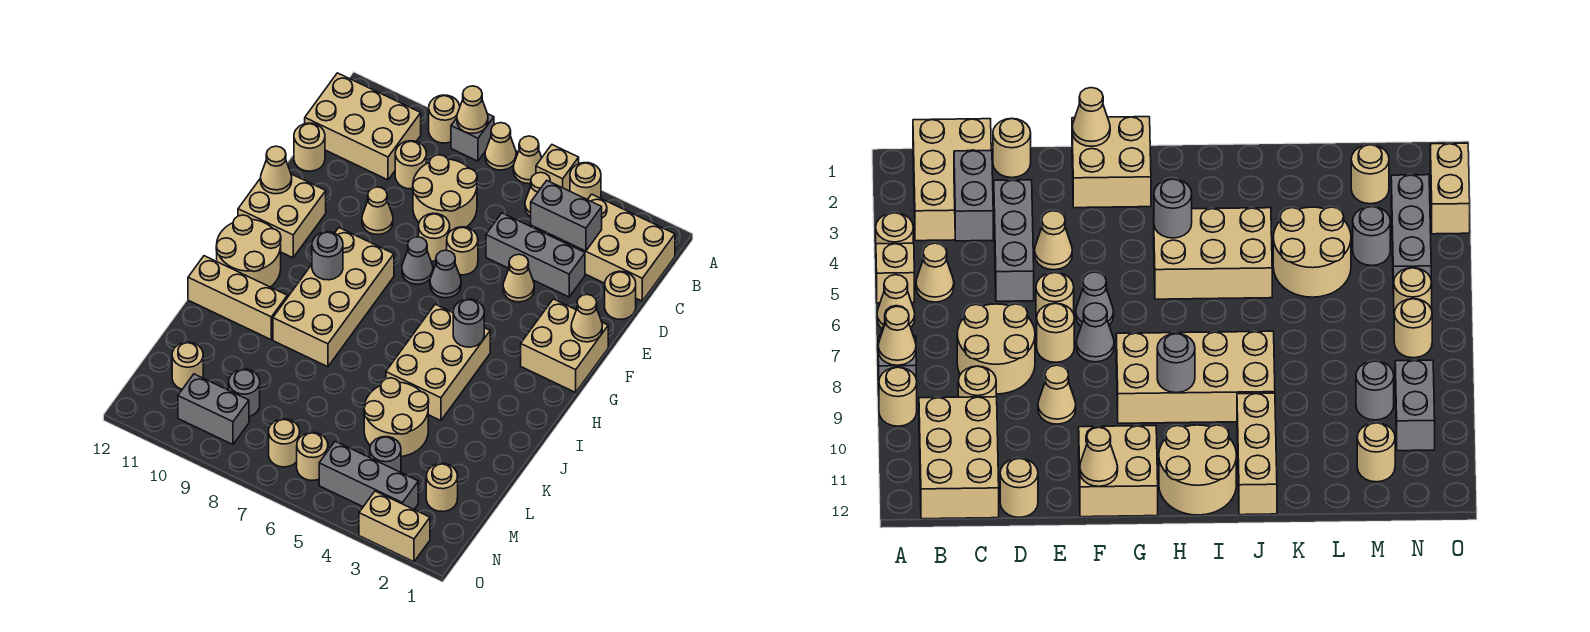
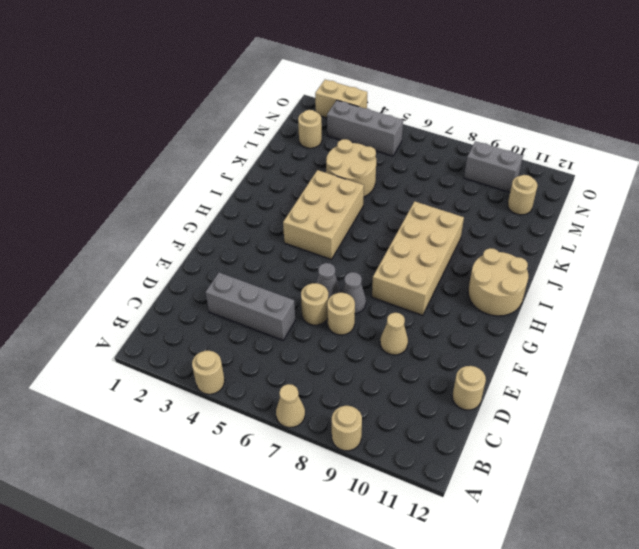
none -> tan 1x1 brick [536,145,579,191]
none -> tan 1x1 cone [513,136,542,184]
none -> grey 1x1 brick [451,114,494,161]
none -> tan 2x3 brick [559,194,675,301]

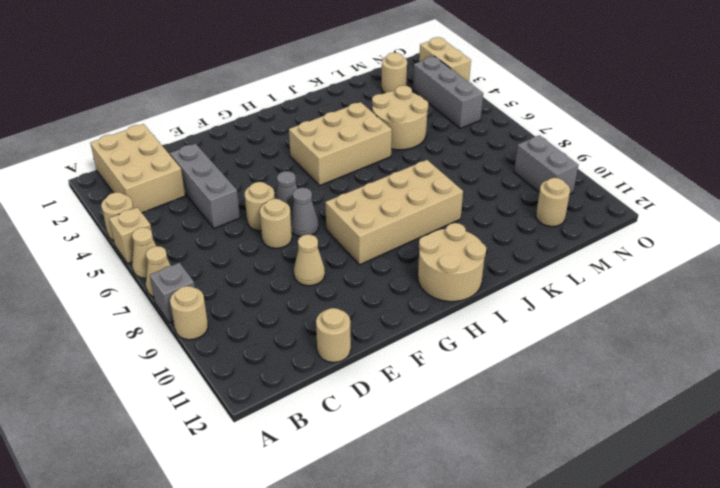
none -> tan 1x1 cone [525,172,550,217]
none -> tan 2x3 brick [305,73,421,180]
none -> tan 2x2 round brick [413,155,477,231]
none -> tan 1x1 round brick [395,141,426,189]

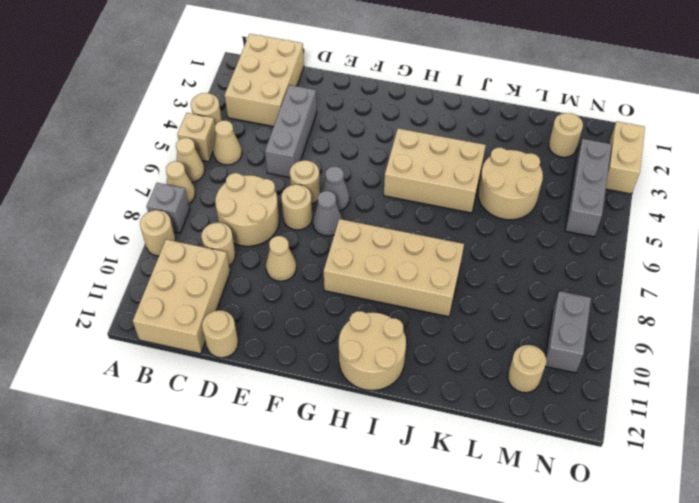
none -> tan 1x1 round brick [605,271,636,319]
none -> tan 1x1 cone [503,254,534,302]
none -> tan 2x2 brick [521,299,608,392]
none -> tan 2x2 brick [238,174,326,258]

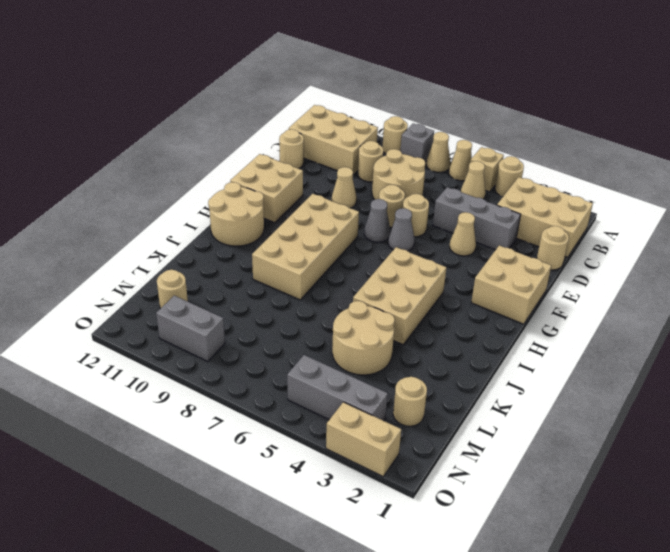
none -> tan 1x3 brick [188,256,287,340]
none -> grey 1x1 round brick [370,437,401,472]
none -> grey 1x1 round brick [229,369,260,416]
none -> tan 1x1 round brick [297,432,328,480]

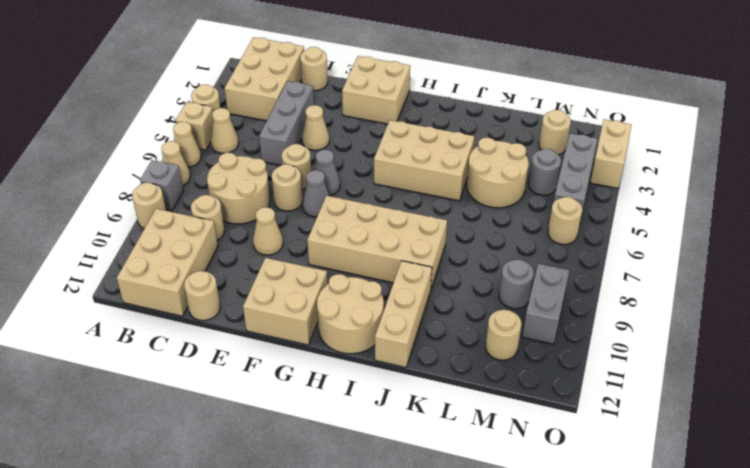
none -> tan 1x1 round brick [269,419,300,467]
none -> tan 1x1 cone [457,86,488,133]
none -> grey 1x2 brick [531,181,602,251]
none -> tan 1x1 cone [571,295,602,342]

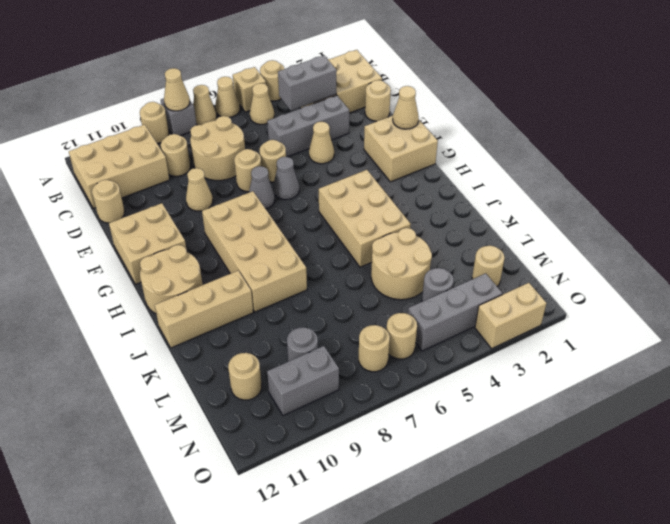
none -> tan 1x1 cone [261,146,292,194]
none -> grey 1x1 round brick [453,299,484,347]
none -> grey 1x1 round brick [312,232,343,280]

